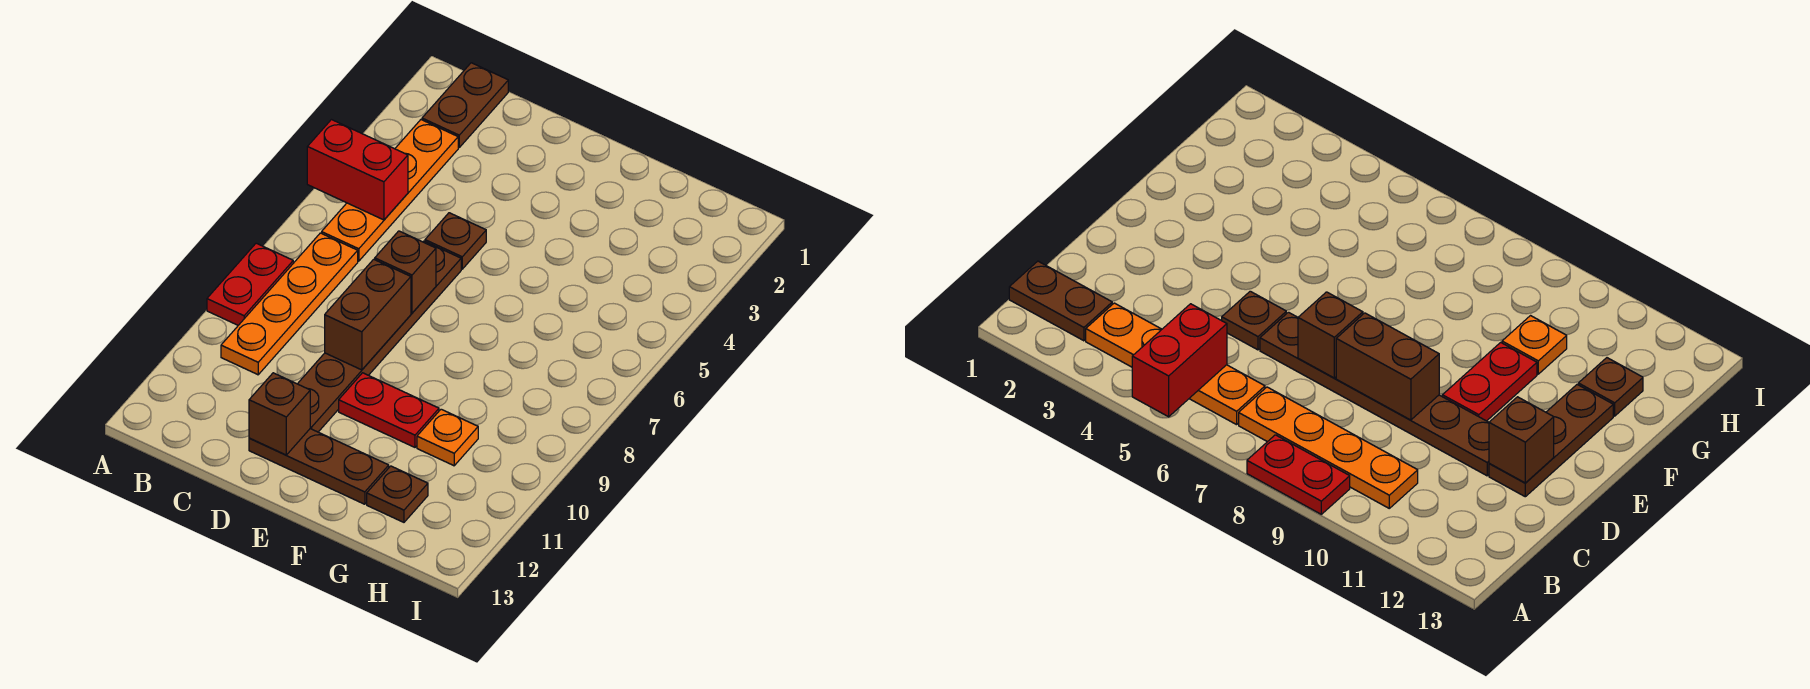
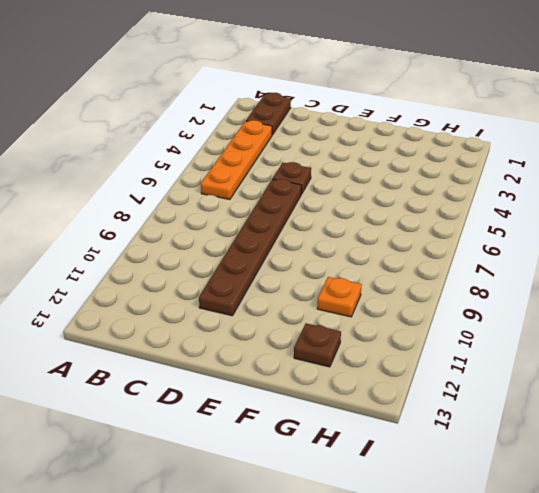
none -> red 1x2 plate [207,243,293,325]
none -> orange 1x4 plate [221,233,358,375]
none -> brown 1x3 plate [249,429,389,504]

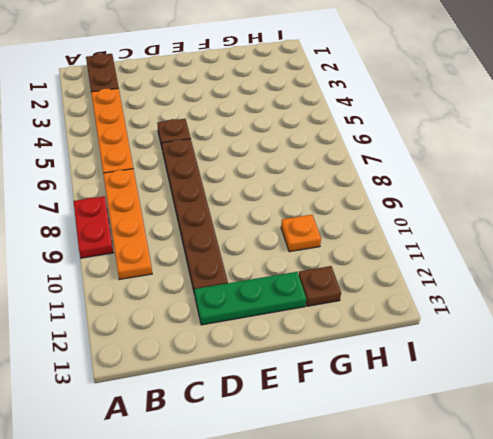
green 1x3 plate [195,272,306,325] -> brown 1x3 plate [249,429,389,504]
none -> red 1x2 plate [339,373,439,447]
none -> red 1x2 brick [307,120,408,220]
none -> brown 1x1 brick [375,231,436,313]

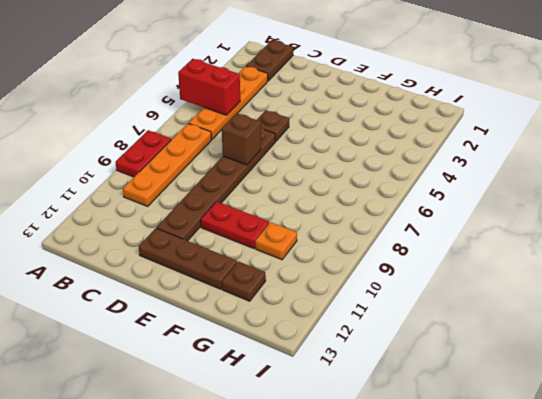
none -> brown 1x2 brick [325,259,411,370]
none -> brown 1x1 brick [249,373,310,455]

